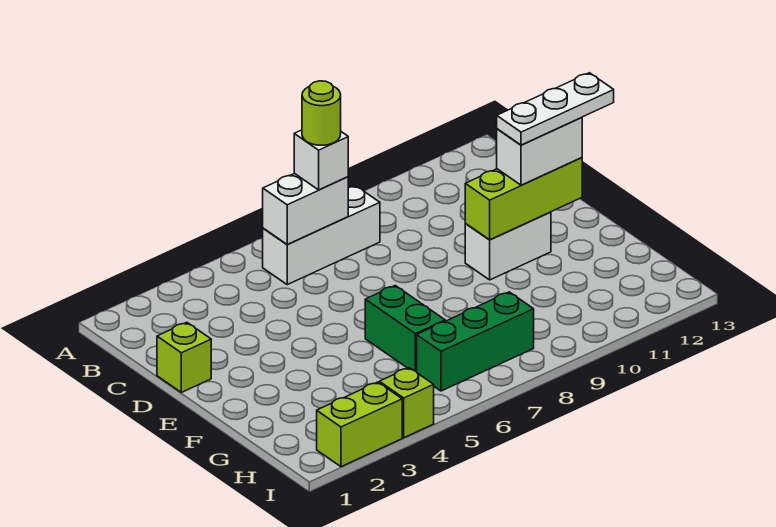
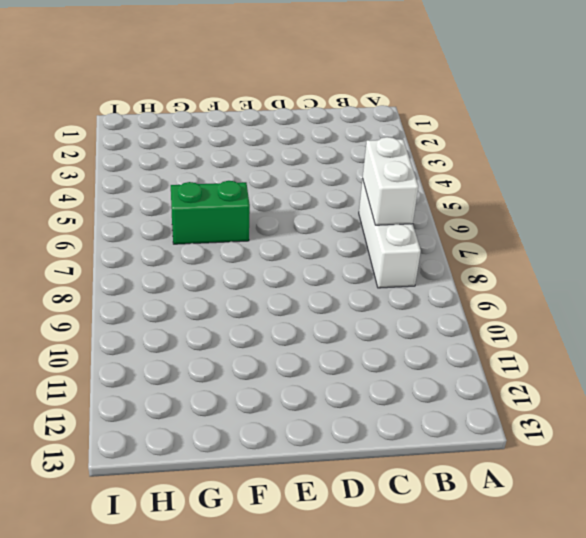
none -> lime 1x1 brick [157,322,211,392]
none -> white 1x2 brick [465,212,551,280]
none -> green 1x3 brick [417,292,534,391]

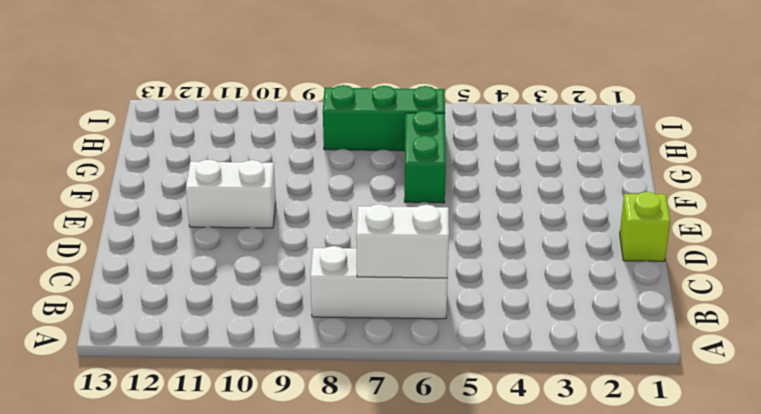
none -> lime 1x2 brick [317,382,402,467]
none -> lime 1x1 brick [379,368,434,438]
none -> lime 1x3 brick [465,158,582,240]

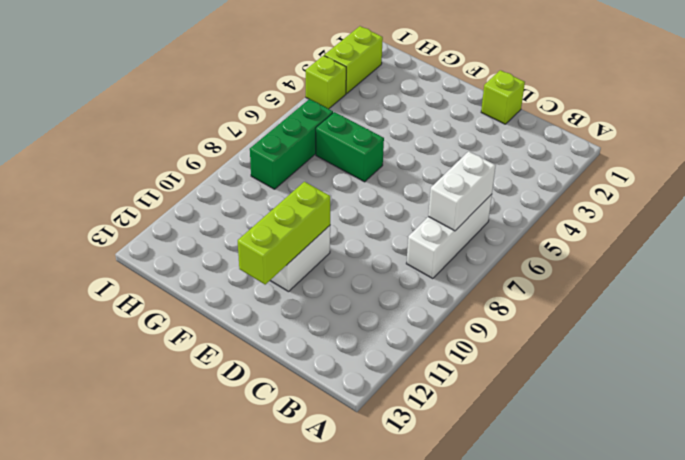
none -> white 1x1 brick [294,130,348,190]
none -> white 1x2 brick [497,118,582,185]
none -> lime 1x1 round brick [302,81,341,145]

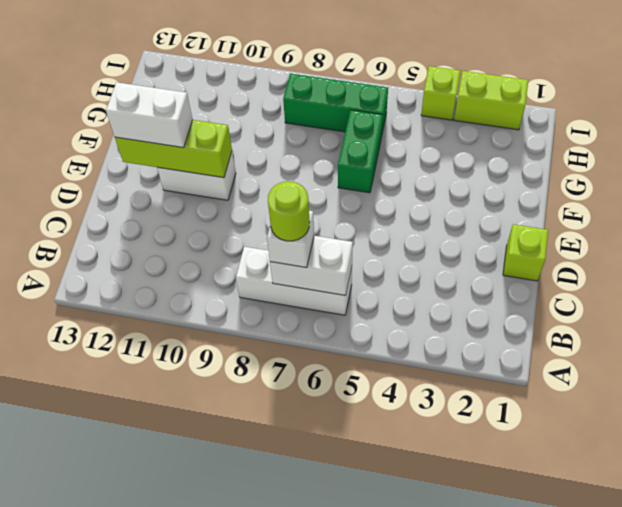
none -> white 1x3 plate [497,73,614,145]

